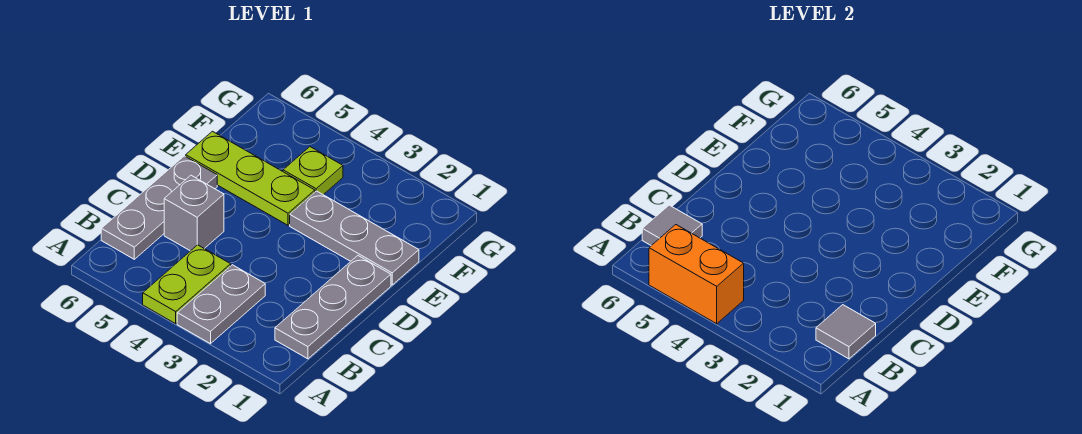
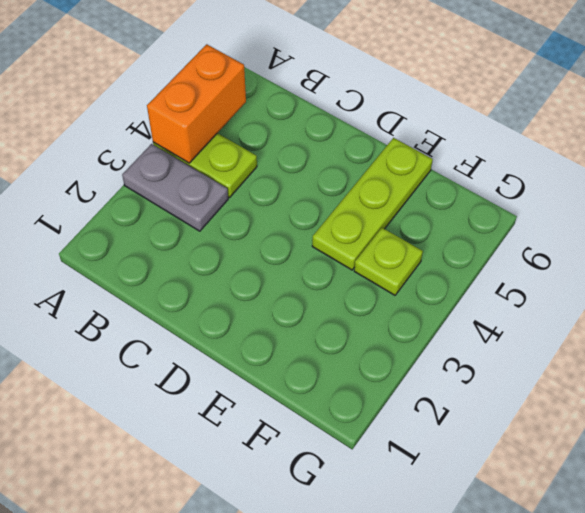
none -> grey 1x3 plate [275,256,391,359]
none -> grey 1x3 plate [101,156,217,259]

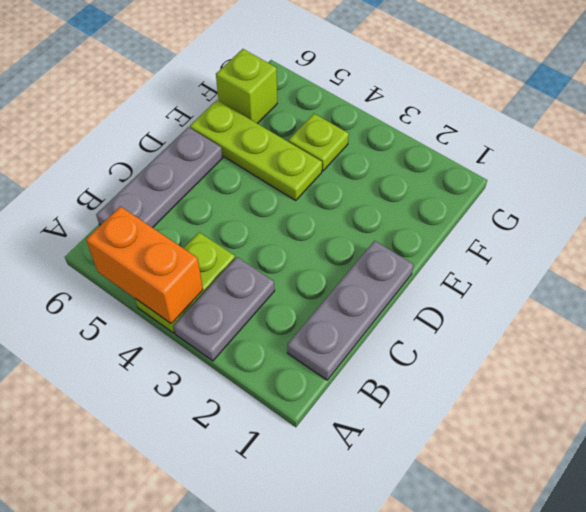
lime 1x1 brick [216,49,277,124] -> none
none -> grey 1x1 brick [164,175,224,251]
none -> grey 1x3 plate [290,191,419,285]

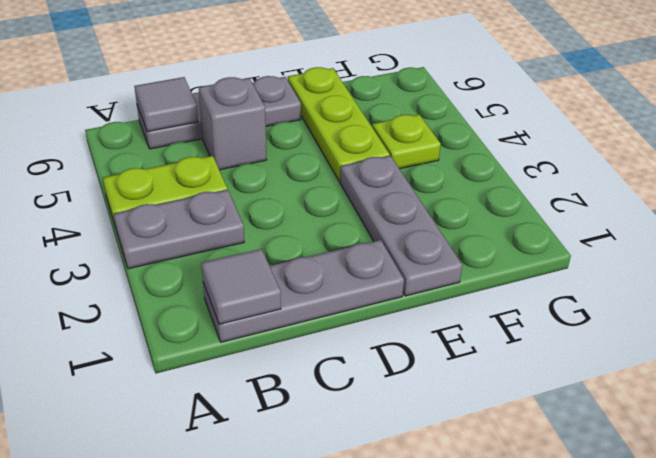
none -> orange 1x2 brick [649,225,744,324]

